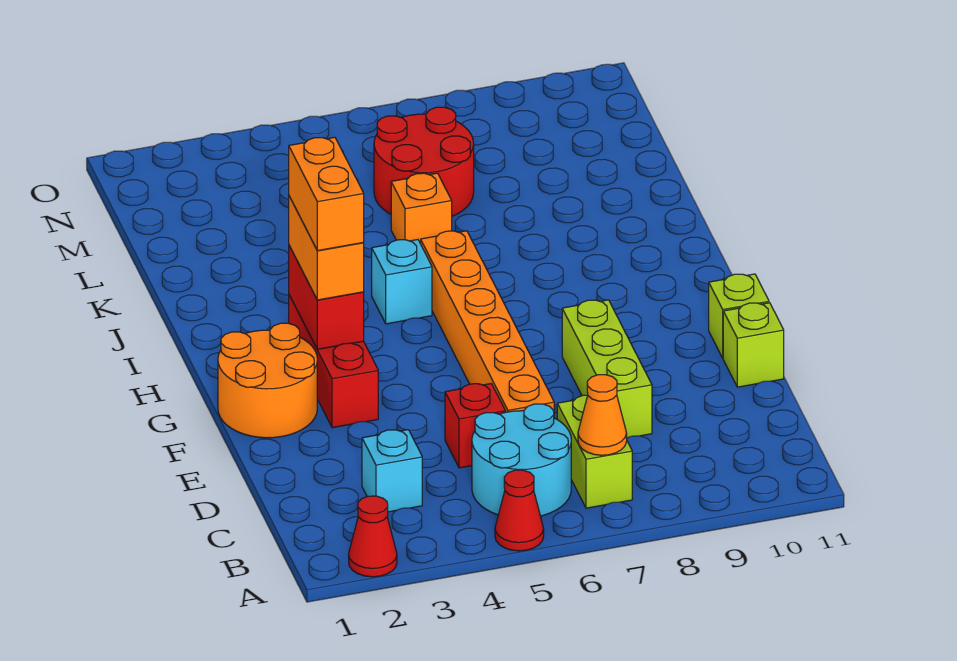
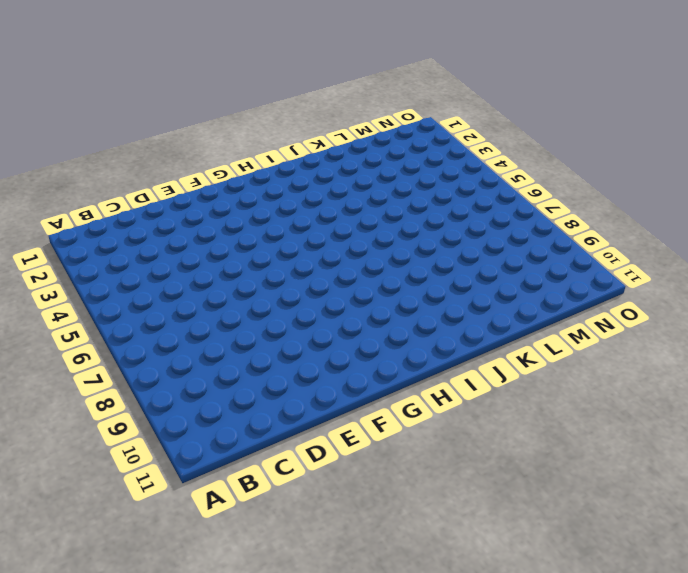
none -> red 1x1 cone [349,496,397,577]
none -> red 1x1 cone [495,470,544,551]
none -> cyan 2x2 round brick [472,404,571,516]

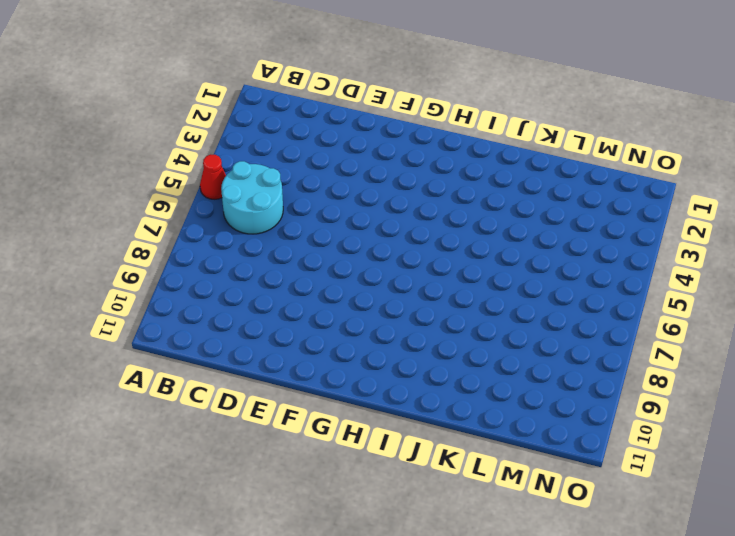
none -> red 1x1 cone [349,496,397,577]
none -> lime 1x2 brick [557,395,632,508]
none -> cyan 1x1 brick [362,430,422,512]

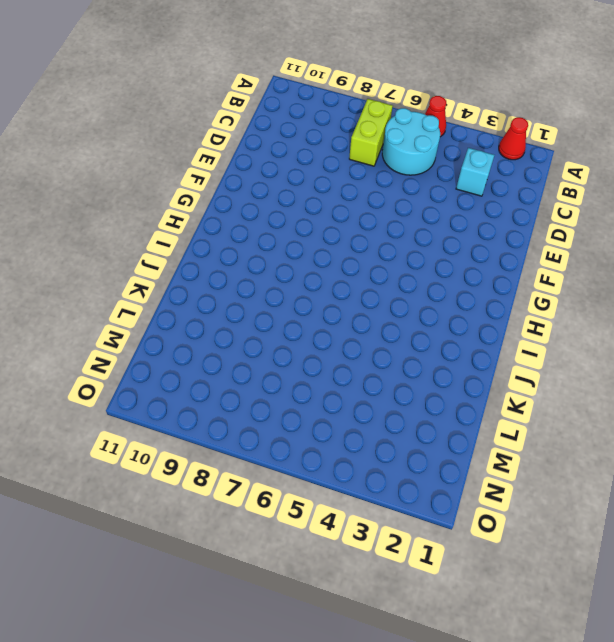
none -> red 1x1 brick [445,384,505,468]
none -> orange 1x6 brick [421,231,554,412]
none -> lime 1x3 brick [562,300,652,438]

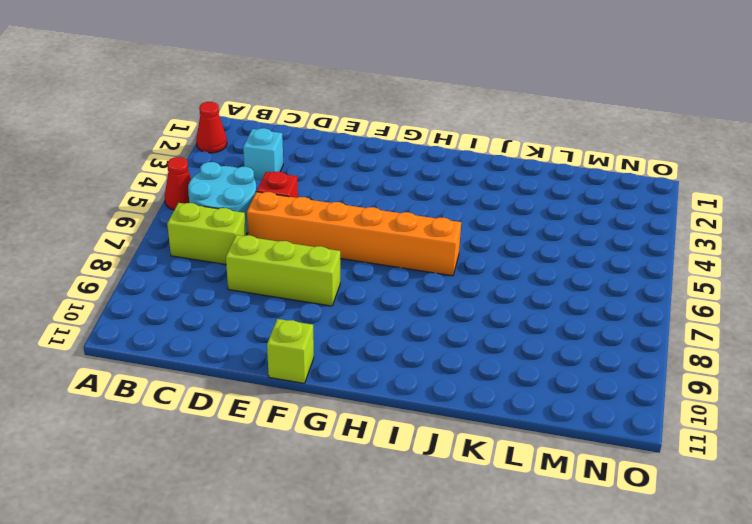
none -> lime 1x1 brick [723,303,784,387]
none -> orange 2x2 round brick [218,323,317,438]
none -> red 1x3 brick [289,295,378,428]

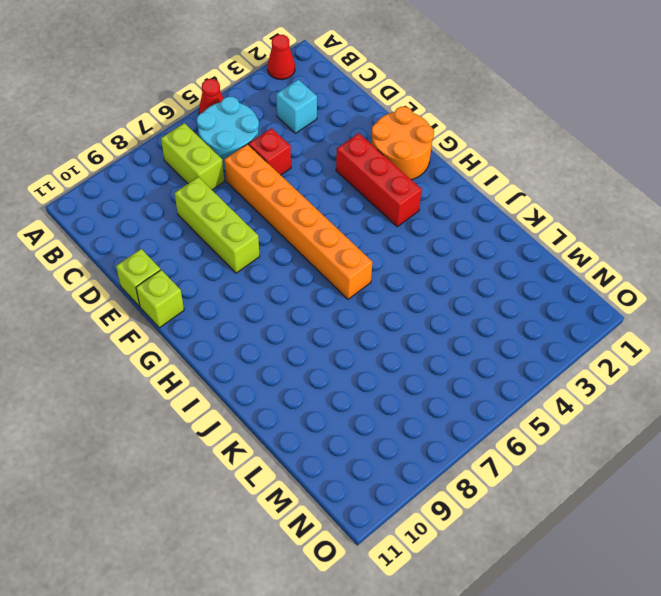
none -> cyan 1x1 brick [372,240,432,324]
none -> orange 1x1 brick [391,173,452,244]
none -> red 2x2 round brick [374,107,474,216]

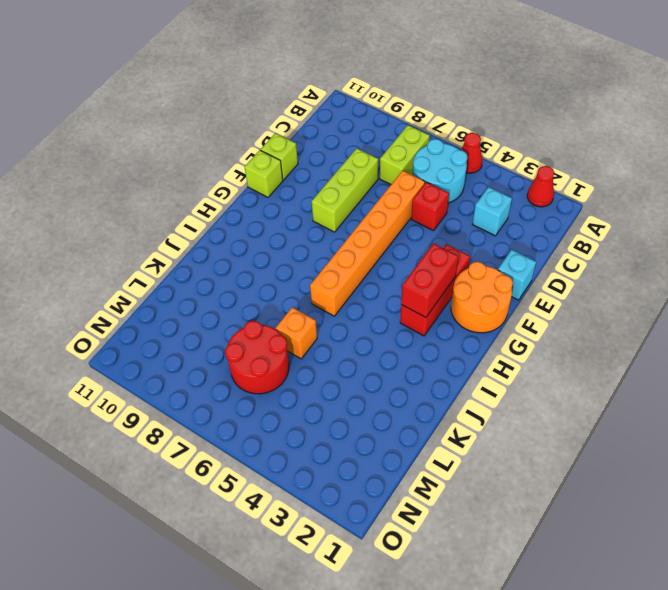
cyan 1x1 brick [498,250,536,300] -> cyan 1x1 brick moved to [372,240,432,324]
none -> orange 1x1 cone [578,375,627,455]
none -> orange 1x2 brick [289,196,364,300]
none -> orange 1x2 brick [289,137,364,251]

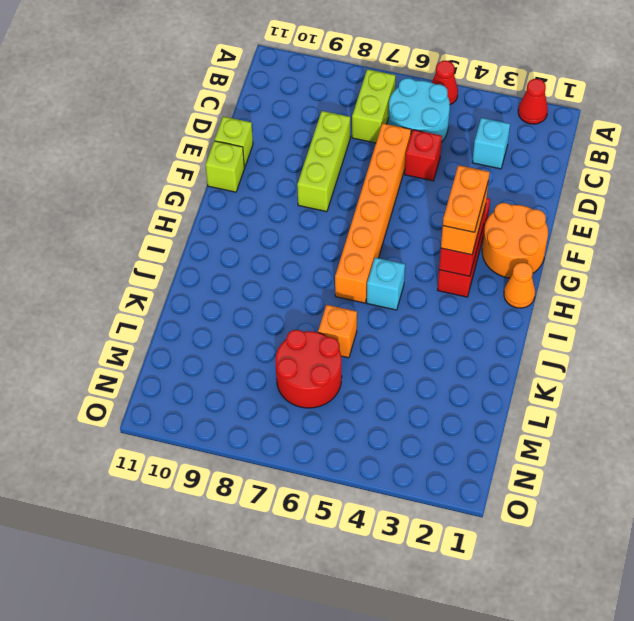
orange 1x2 plate [443,165,490,232] -> orange 1x2 brick [289,137,364,251]
orange 1x1 cone [504,263,535,308] -> orange 1x1 cone moved to [578,375,627,455]

